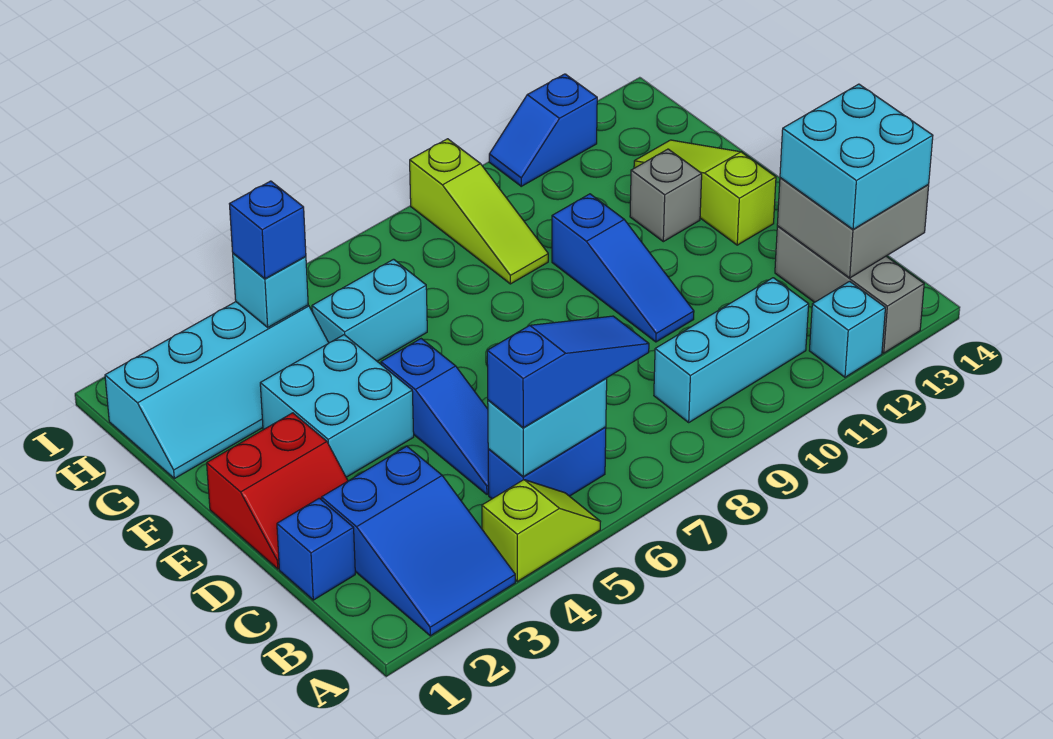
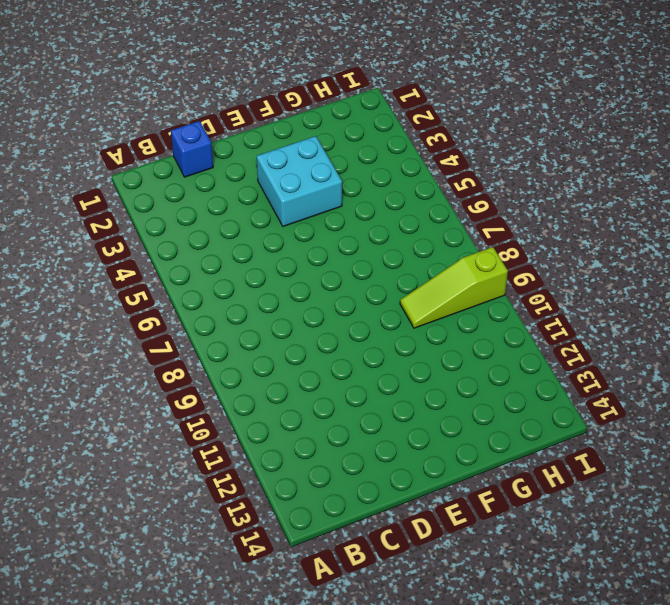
none -> blue 2x3 slope [321,446,515,636]
none -> lime 1x2 slope [482,480,601,582]
none -> cyan 1x1 brick [809,281,885,377]

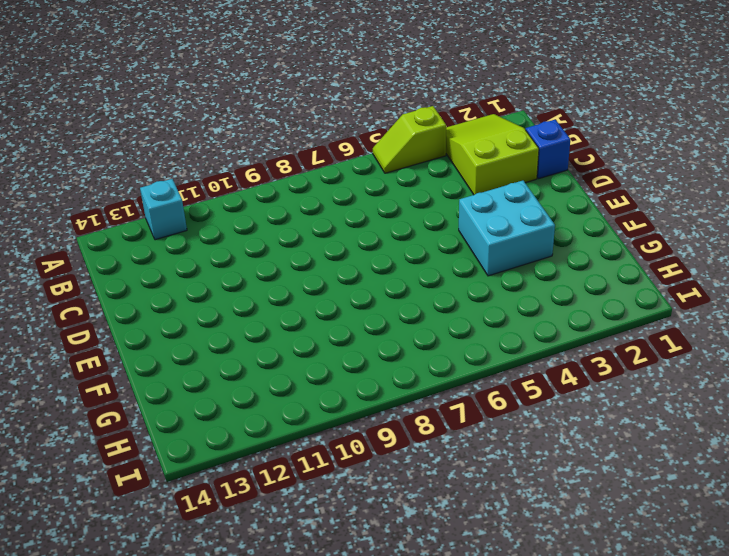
lime 2x3 slope [446,114,539,195] -> blue 2x3 slope [321,446,515,636]
none -> grey 1x3 brick [775,226,924,353]
none -> blue 1x2 brick [488,427,606,499]
none -> cyan 1x3 brick [654,278,809,422]

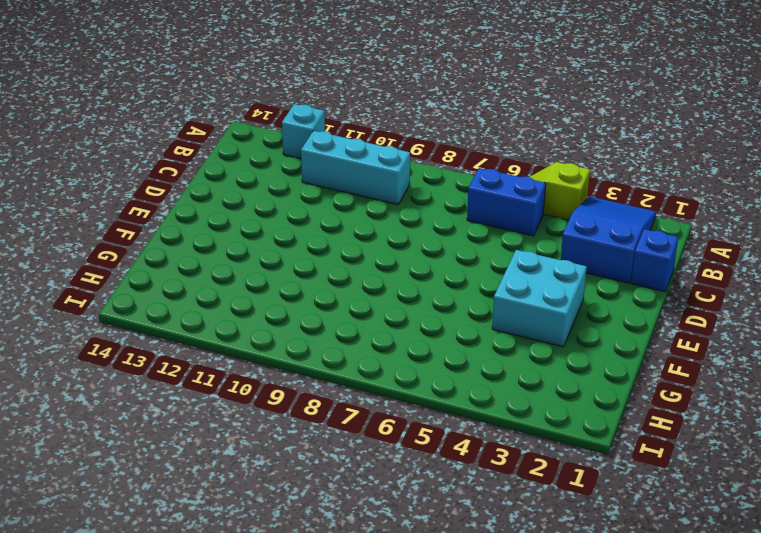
none -> grey 1x3 brick [775,226,924,353]
none -> blue 1x3 slope [381,339,489,494]
none -> red 2x2 slope [207,413,348,569]

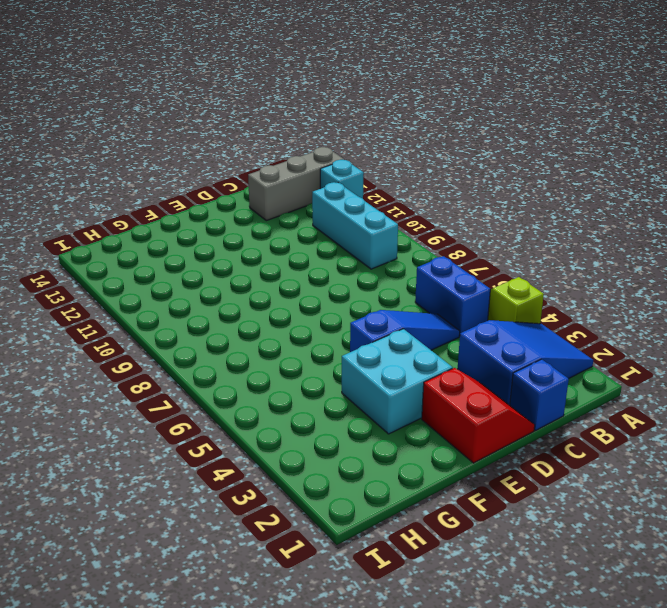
none -> blue 1x3 slope [552,194,694,342]
none -> lime 1x3 slope [634,140,776,245]
none -> grey 1x1 brick [630,149,702,242]

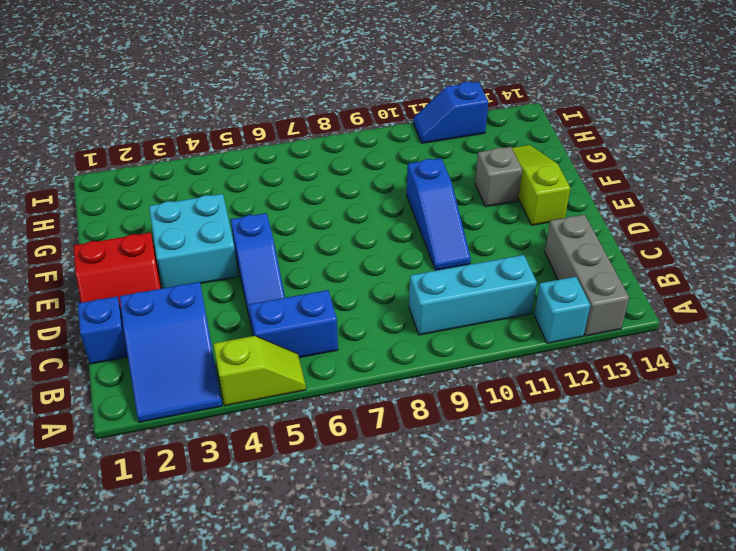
none -> cyan 2x4 slope [105,302,329,479]
none -> cyan 1x2 brick [312,259,427,361]
none -> lime 1x3 slope [410,139,548,284]

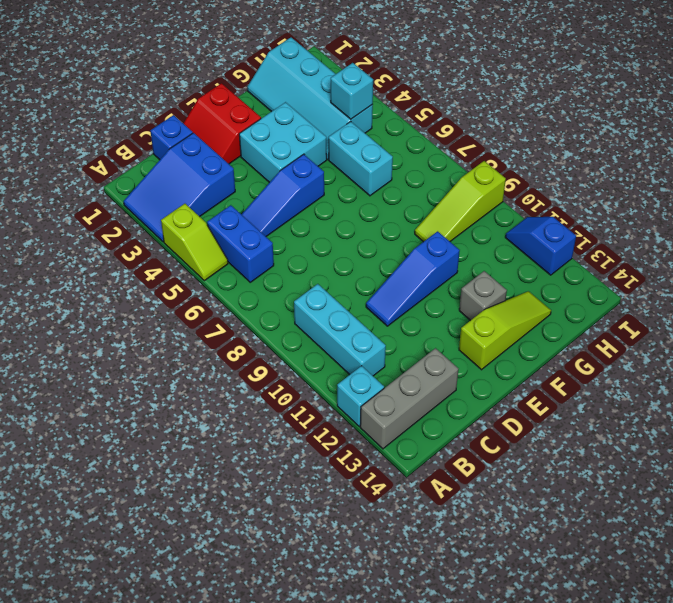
none -> cyan 1x2 brick [488,379,607,477]
none -> grey 2x2 brick [777,178,929,278]
none -> blue 1x3 slope [487,316,649,428]

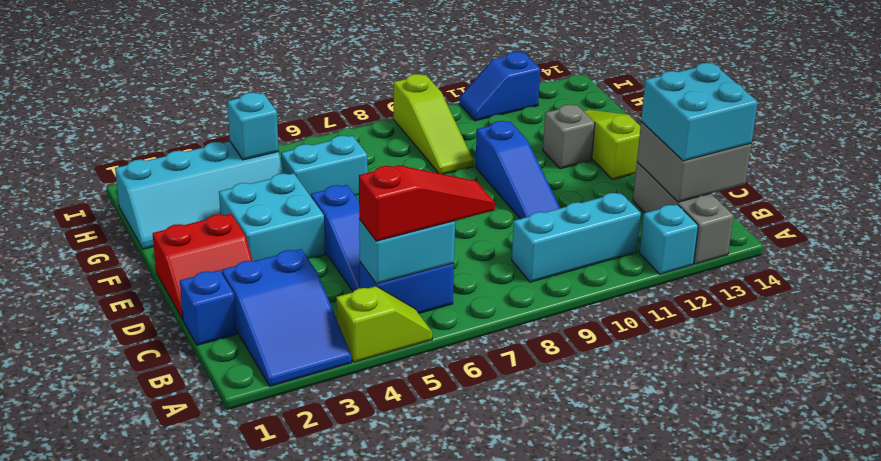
red 1x3 slope [359,165,495,241] -> blue 1x3 slope [487,316,649,428]
none -> blue 1x1 brick [230,181,306,279]

